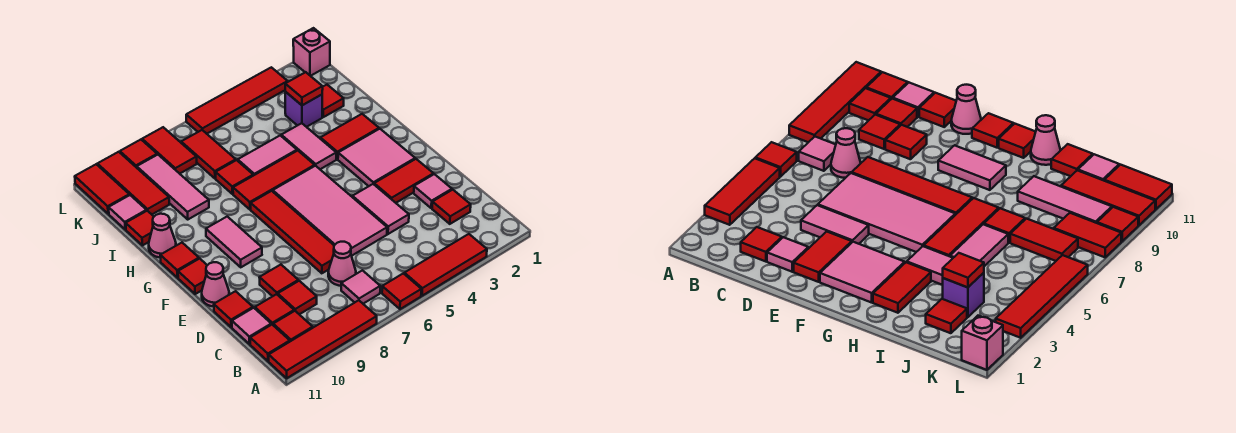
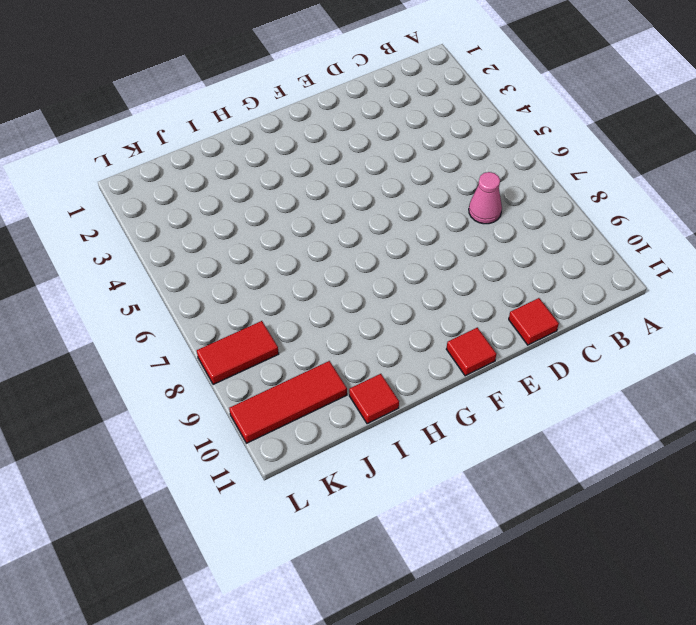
none -> red 1x3 tile [404,234,487,296]
none -> red 1x1 tile [382,273,421,309]
none -> red 1x4 tile [269,300,377,378]
none -> pink 1x1 tile [341,270,380,304]

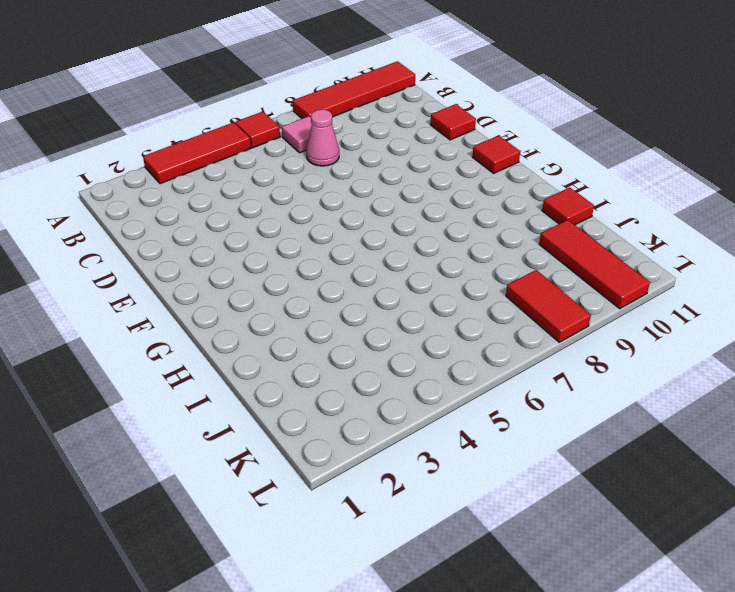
none -> red 1x1 tile [273,311,313,341]
none -> red 1x1 tile [250,325,290,361]
none -> red 1x1 tile [432,190,471,224]
none -> red 1x1 tile [278,281,317,314]

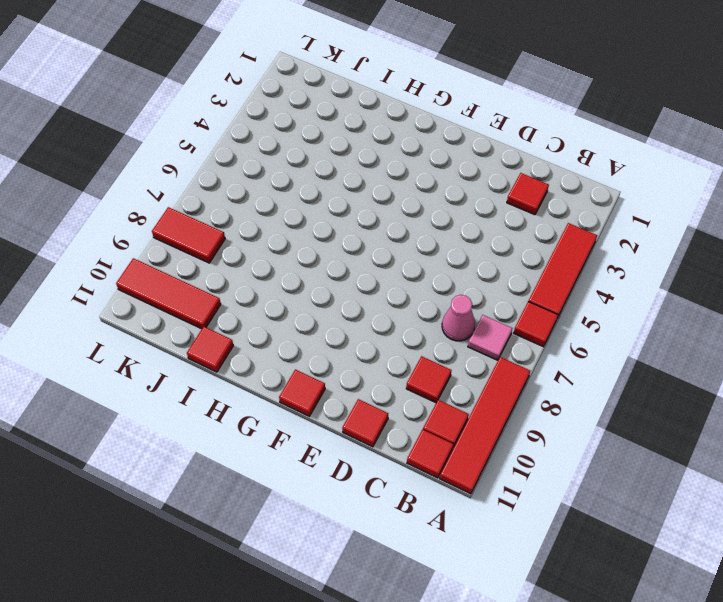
none -> red 1x1 tile [255,294,294,325]
none -> pink 1x1 tile [232,308,271,344]
none -> pink 1x1 tile [414,174,452,208]
none -> pink 1x2 tile [353,184,409,234]

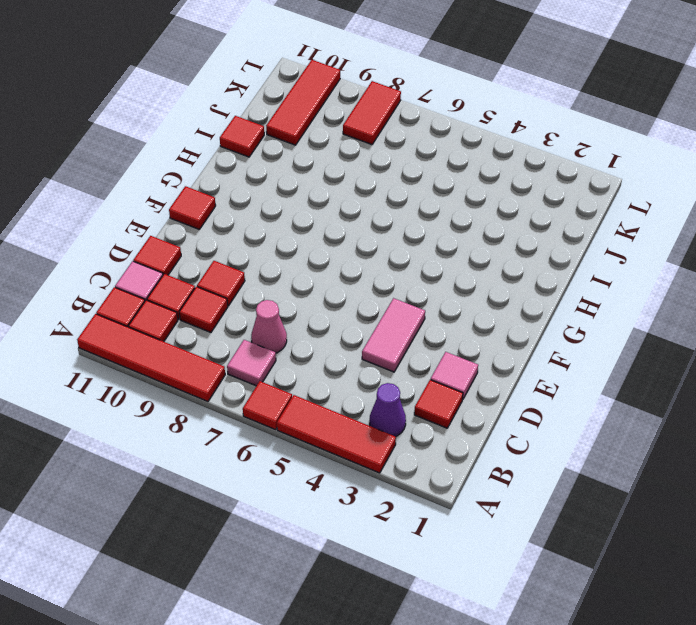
purple 1x1 cone [370,383,406,437] -> none
none -> pink 2x4 tile [273,166,387,256]
none -> red 1x4 tile [251,191,334,273]
none -> red 1x2 tile [374,159,434,203]
none -> pink 1x1 cone [202,262,229,306]

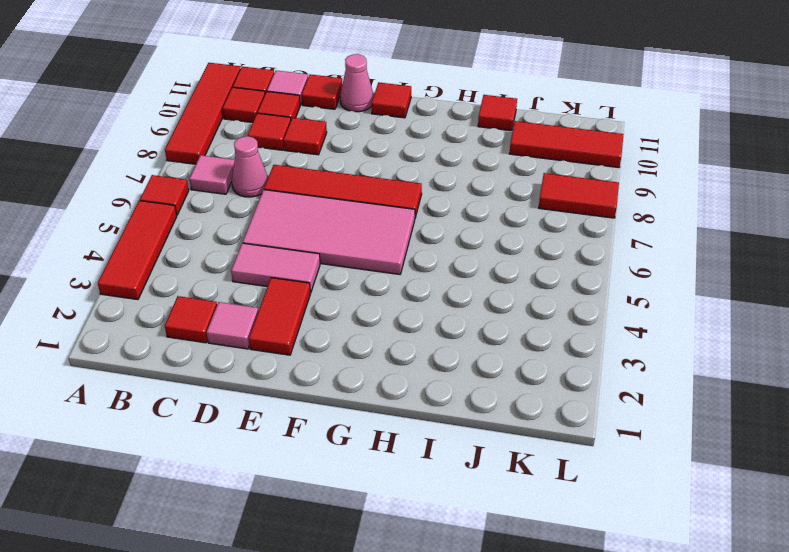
none -> pink 2x2 tile [338,129,415,186]
none -> pink 1x2 tile [206,217,262,267]
none -> red 1x1 tile [160,243,199,278]
none -> red 1x2 tile [320,114,379,159]

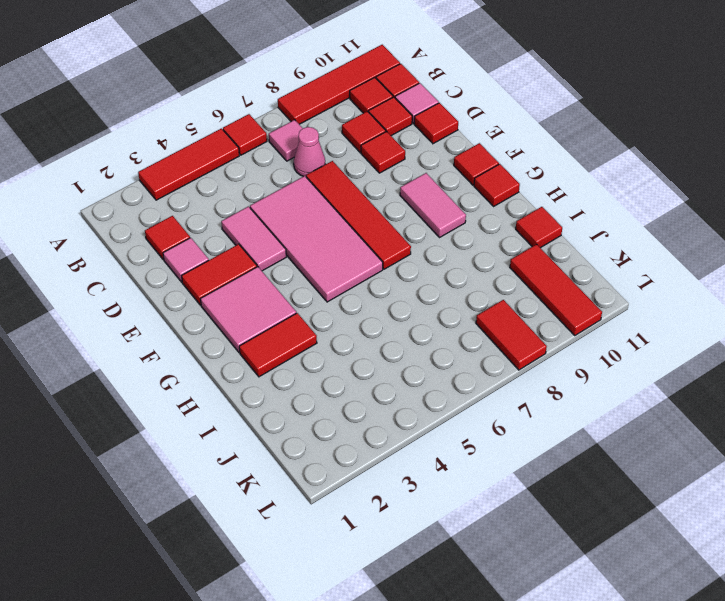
none -> pink 1x1 cone [202,262,229,306]
none -> pink 1x2 tile [281,123,336,169]
none -> red 1x3 tile [233,151,315,210]
none -> pink 1x1 cone [149,214,176,257]

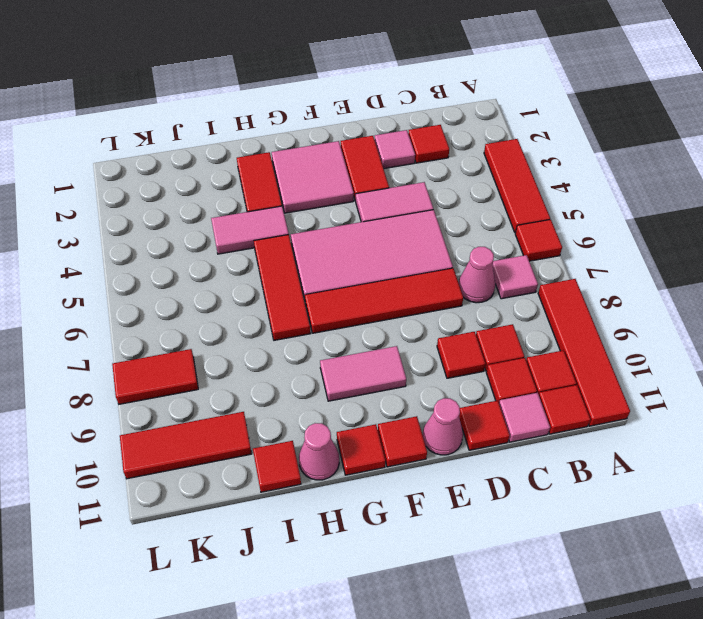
none -> pink 1x2 tile [238,135,297,176]
none -> red 1x1 tile [216,160,253,194]
none -> pink 1x3 tile [137,155,209,219]
none -> red 1x1 tile [322,85,344,117]

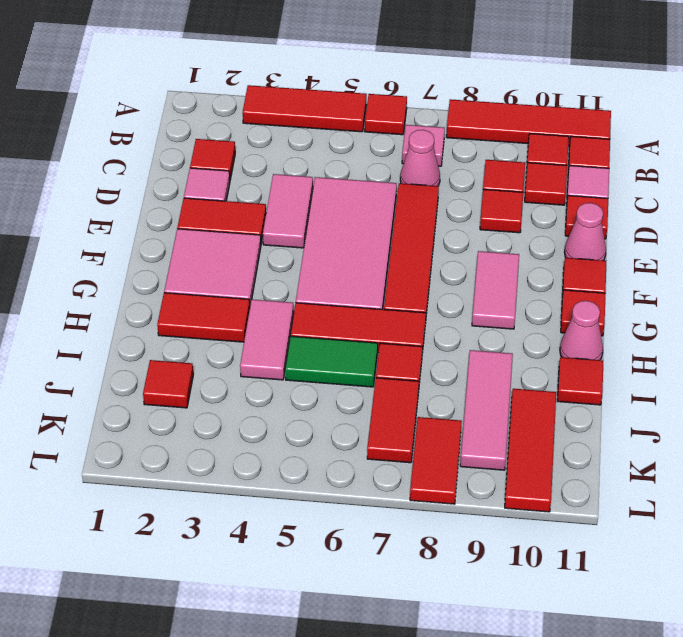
green 1x2 tile [285,336,378,387] -> pink 1x2 tile [238,135,297,176]
none -> purple 1x1 brick [285,92,322,127]
none -> pink 1x1 tile [109,195,147,229]
none -> red 1x2 tile [75,164,129,214]
none -> pink 1x1 brick [293,28,330,76]

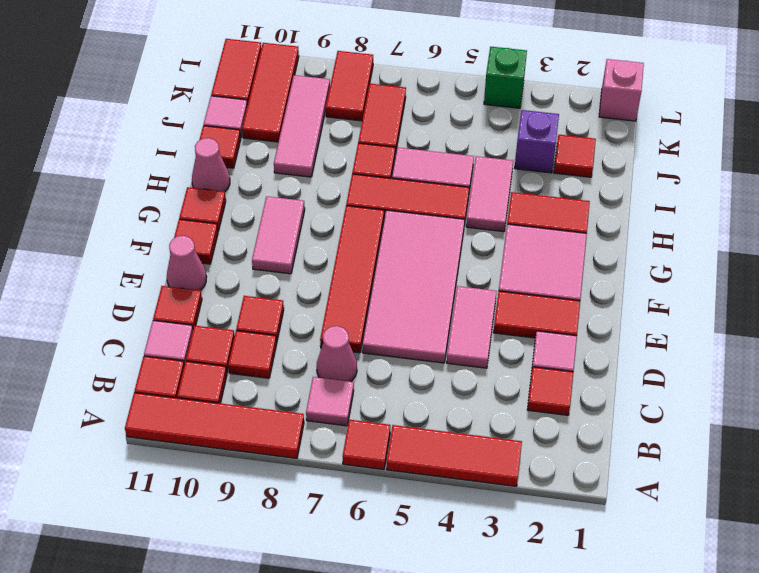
green 1x1 brick [484,47,527,108] -> red 1x4 tile [186,67,288,134]
none -> red 1x1 tile [120,140,157,168]
none -> red 1x1 tile [285,72,323,105]

